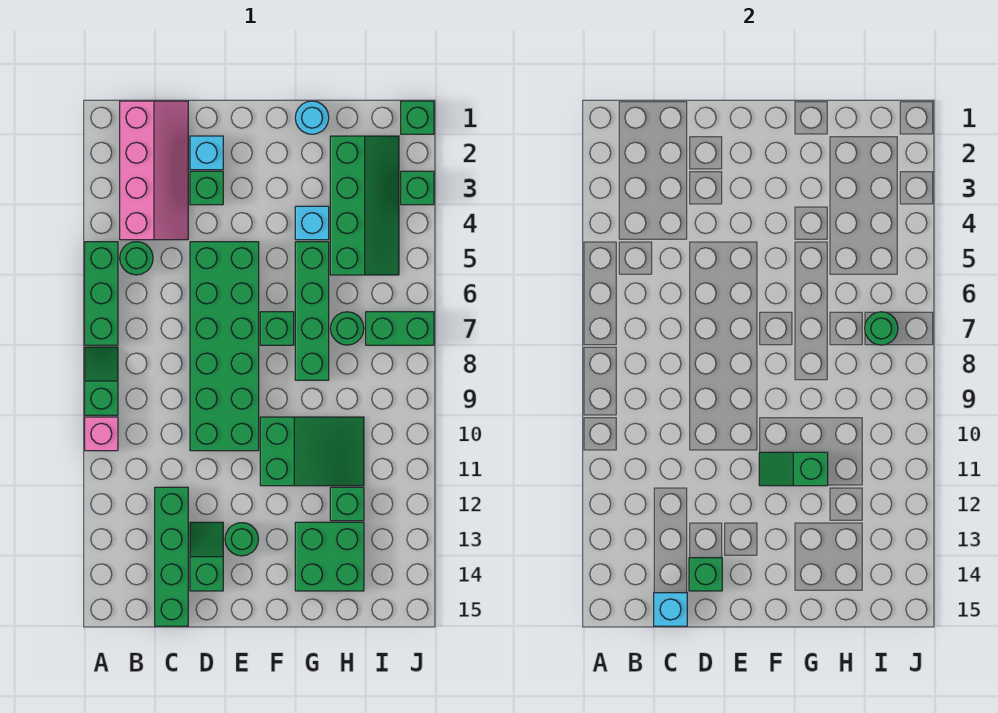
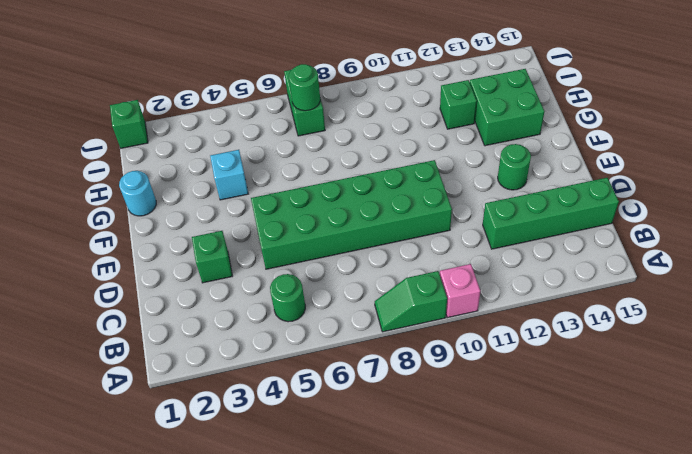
none -> green 1x3 brick [85,242,118,345]
none -> pink 2x4 slope [120,101,188,240]
none -> cyan 1x1 brick [190,136,223,170]

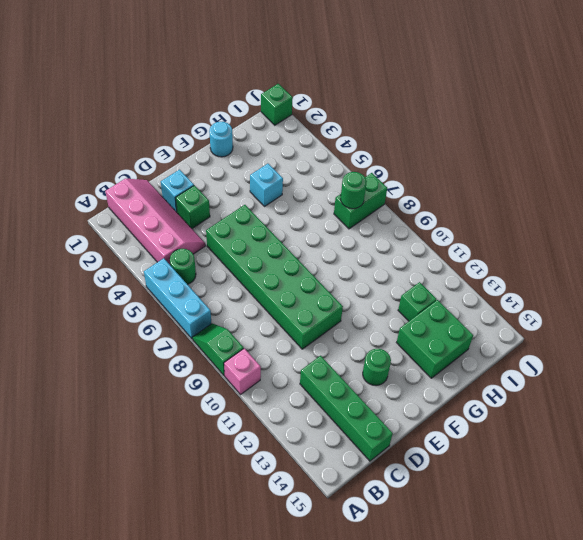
cyan 1x3 brick [144,258,211,339] -> green 1x3 brick [85,242,118,345]
none -> green 1x2 slope [190,522,223,591]
none -> green 1x1 brick [260,312,294,345]
none -> green 2x3 slope [260,417,364,486]

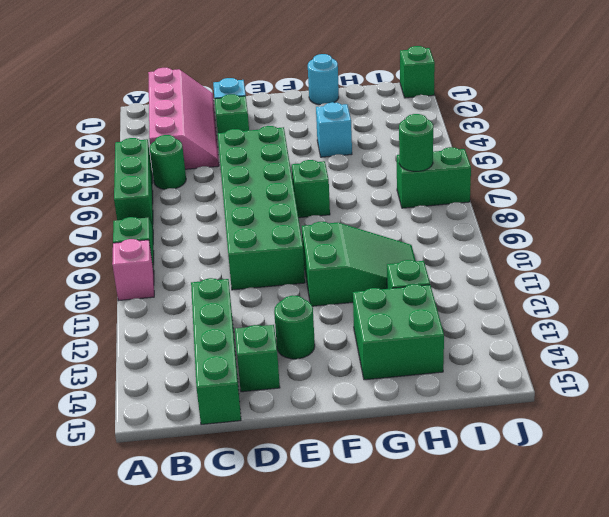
none -> green 1x4 brick [295,242,329,380]
none -> green 2x4 slope [330,136,399,275]
none -> green 1x1 round brick [330,312,364,345]

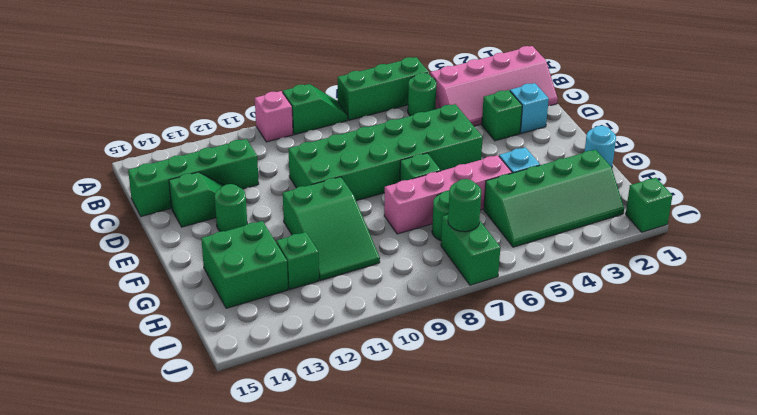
pink 1x4 brick [384,155,512,234] -> green 1x4 brick [295,242,329,380]
none -> green 1x1 brick [401,171,434,205]
none -> cyan 1x1 brick [654,593,687,626]
none -> green 1x1 brick [689,558,722,591]

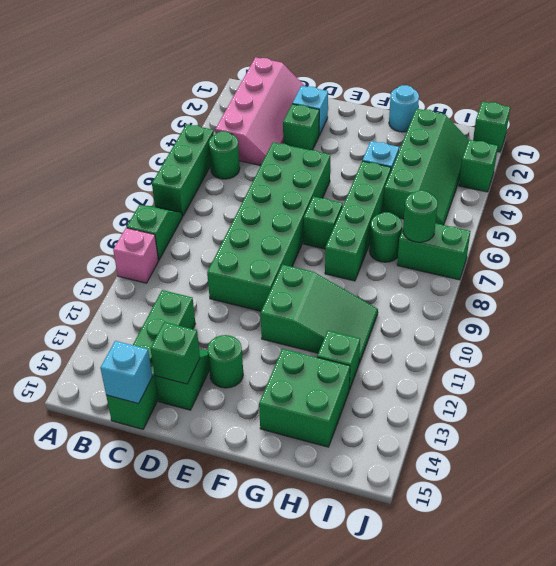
none -> green 1x2 slope [759,452,828,486]

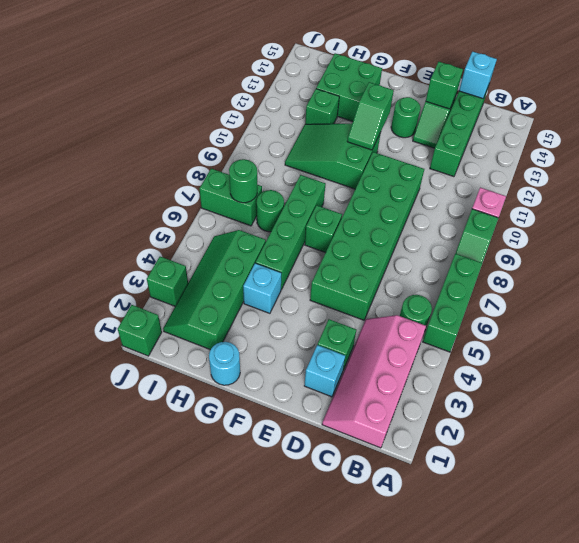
green 1x2 slope [347,82,394,150] -> green 1x2 slope turned to [759,452,828,486]

